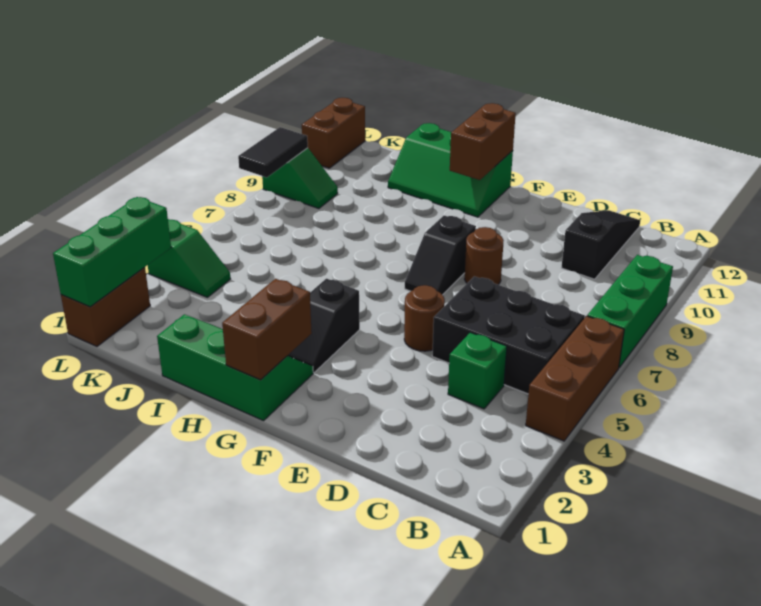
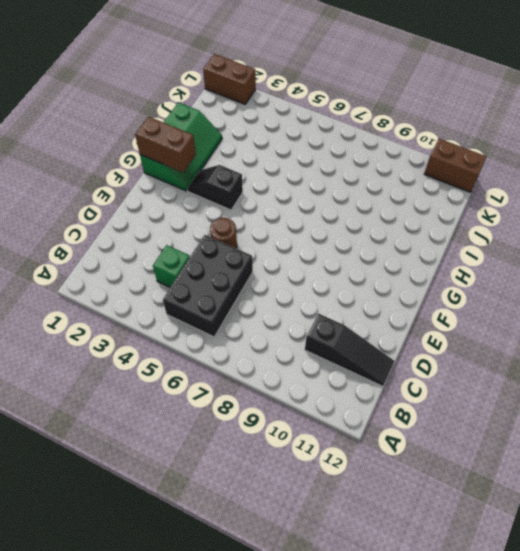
none -> brown 1x3 brick [526,316,624,441]
none -> green 1x3 brick [587,255,673,367]
none -> brown 1x1 round brick [465,227,504,285]

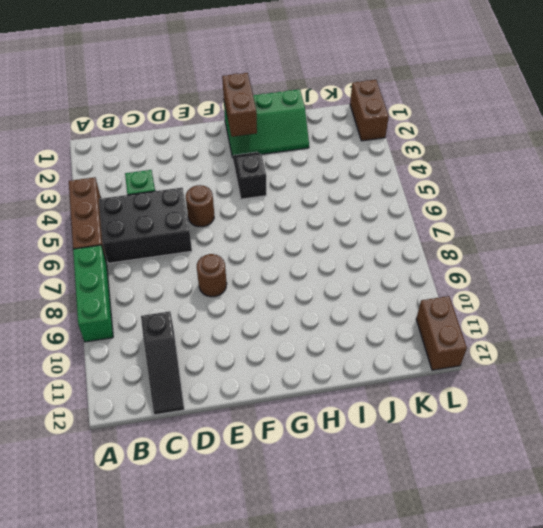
none -> black 1x2 slope [405,215,476,295]
none -> green 2x3 slope [388,123,513,217]
none -> green 1x2 slope [148,219,230,297]

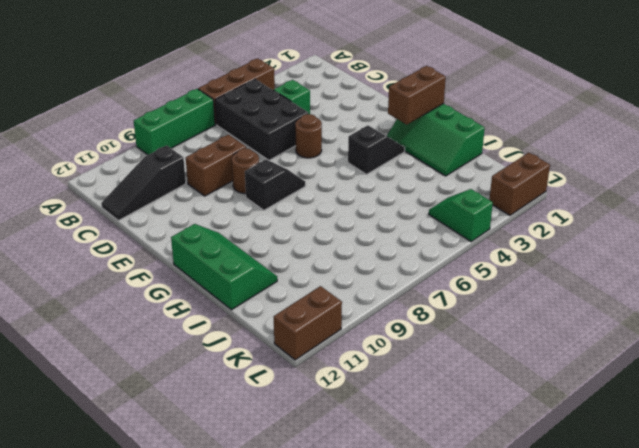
brown 1x2 brick [186,135,246,196] -> brown 1x2 brick moved to [450,103,516,180]
none -> green 1x2 slope [262,148,338,209]
none -> green 1x3 brick [53,197,171,307]
none -> black 1x2 tile [238,127,308,178]

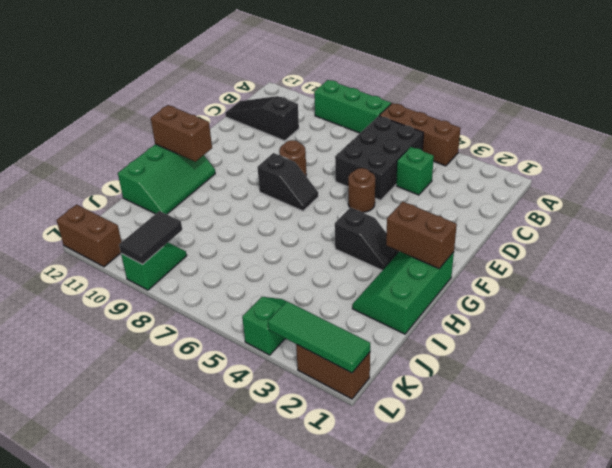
black 1x2 tile [119,211,182,264] -> black 1x2 tile turned to [238,127,308,178]
green 1x3 tile [268,302,370,373] -> green 1x3 brick [53,197,171,307]

